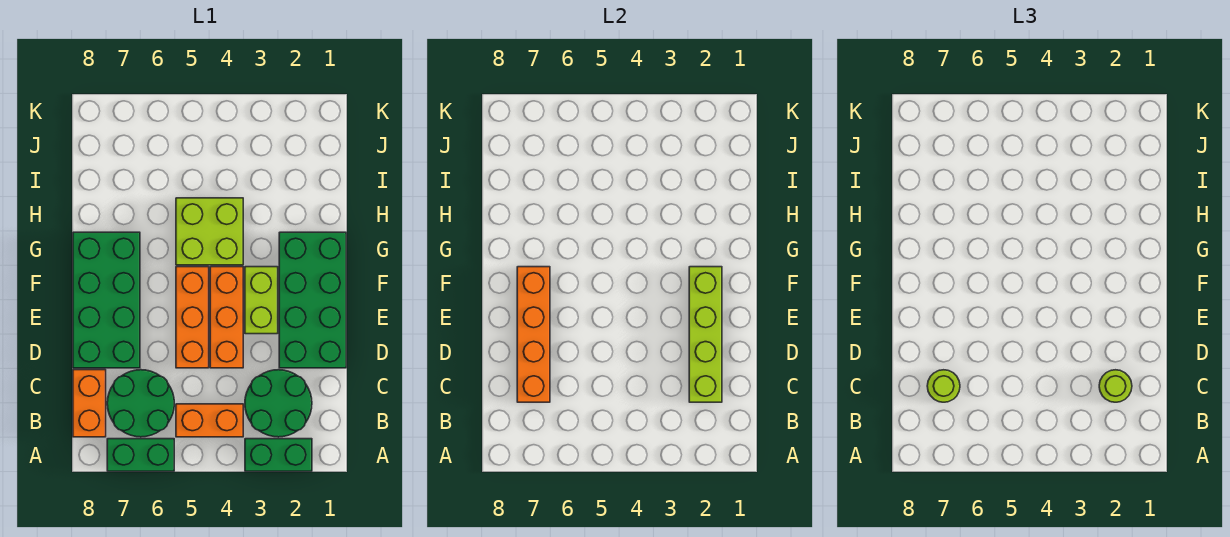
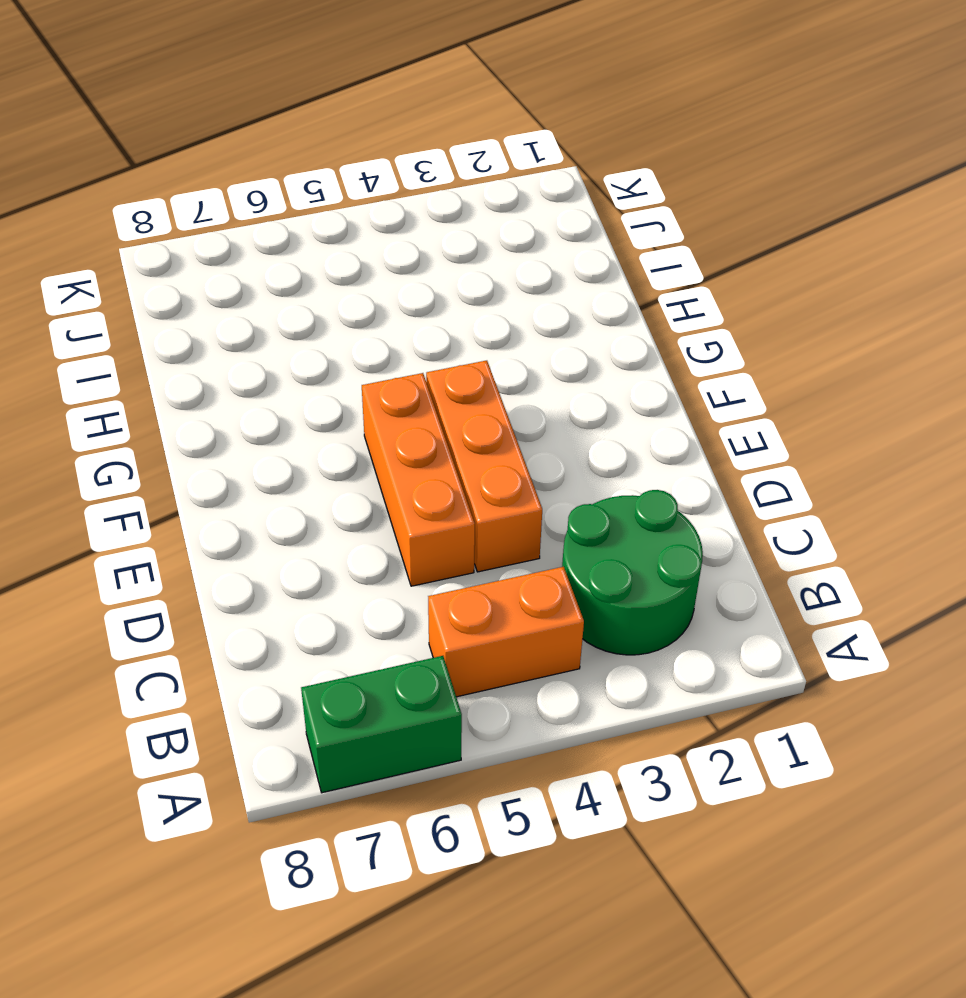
none -> green 1x2 brick [245,439,312,471]
none -> green 2x2 round brick [107,370,174,437]
none -> orange 1x2 brick [73,370,106,437]

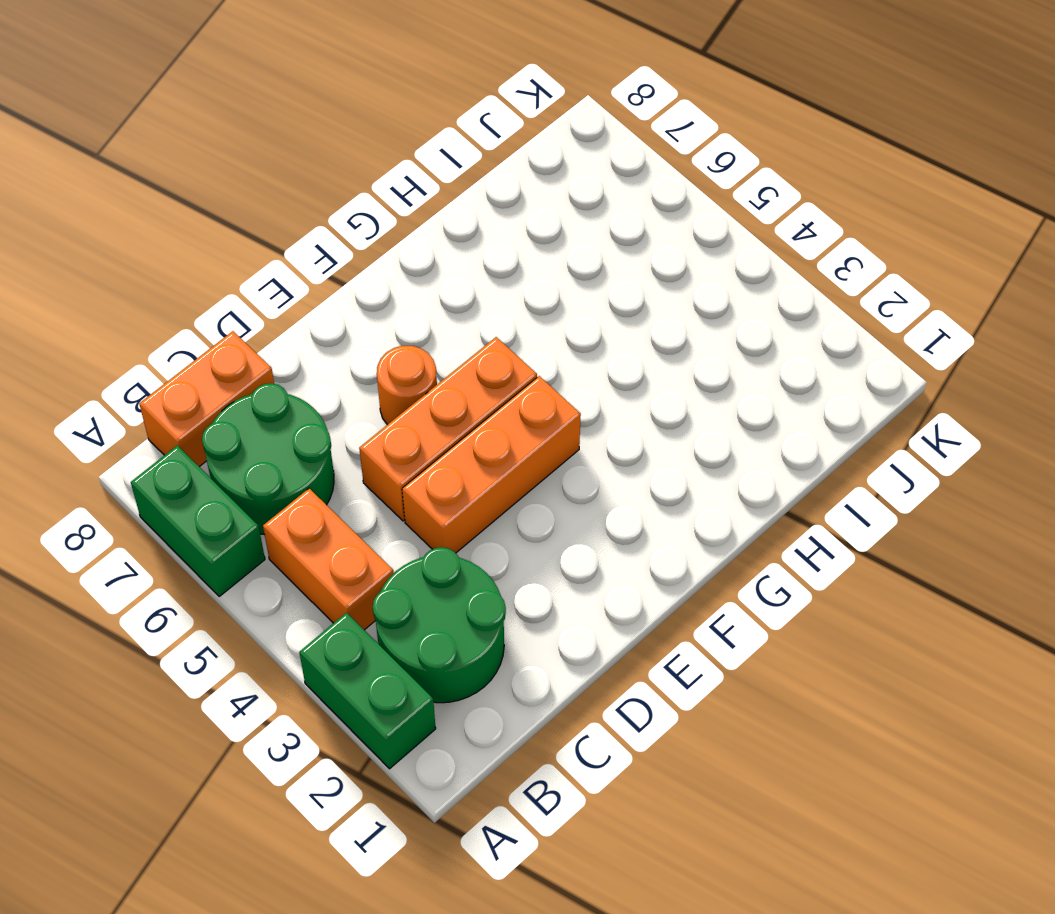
orange 1x1 round brick [377,346,437,425] -> none
none -> green 2x4 brick [279,232,346,368]
none -> green 2x4 brick [73,232,140,368]
none -> lime 1x2 brick [245,267,278,334]

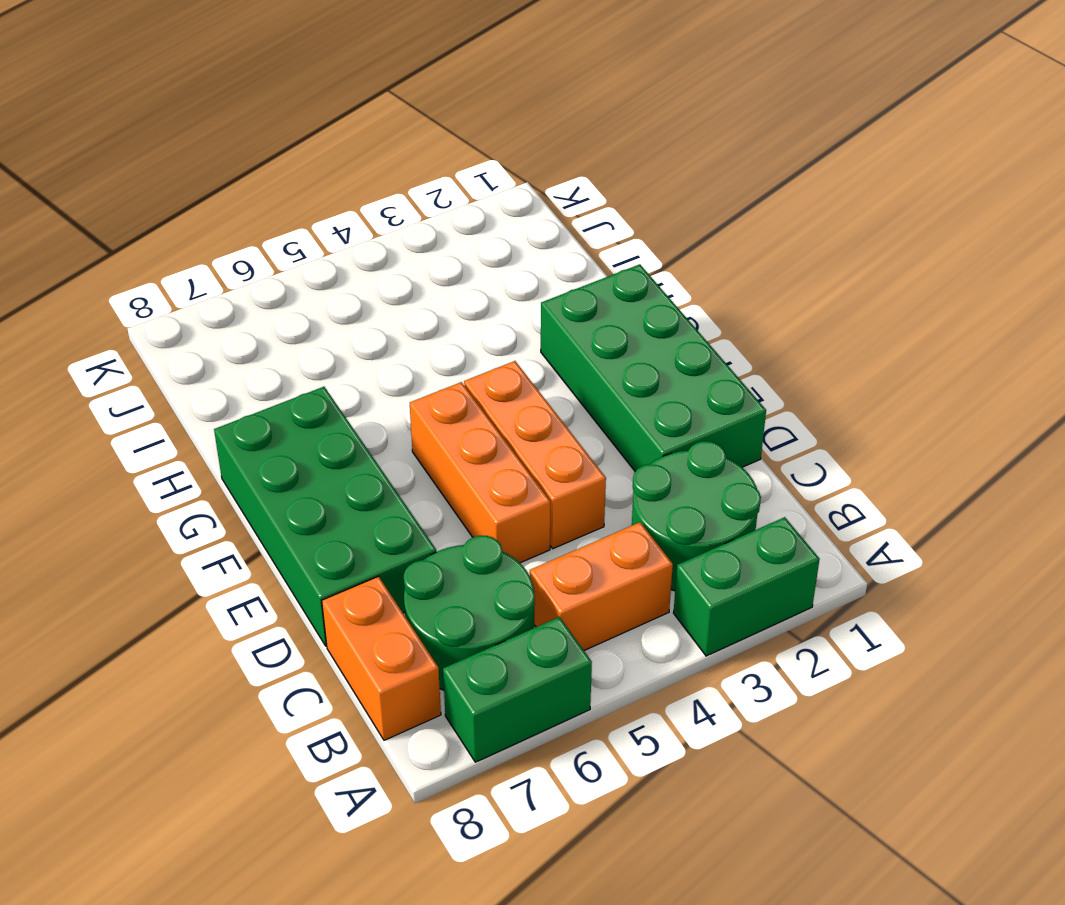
none -> lime 1x2 brick [245,267,278,334]
none -> lime 2x2 brick [176,198,243,265]
none -> lime 1x4 brick [689,267,722,402]

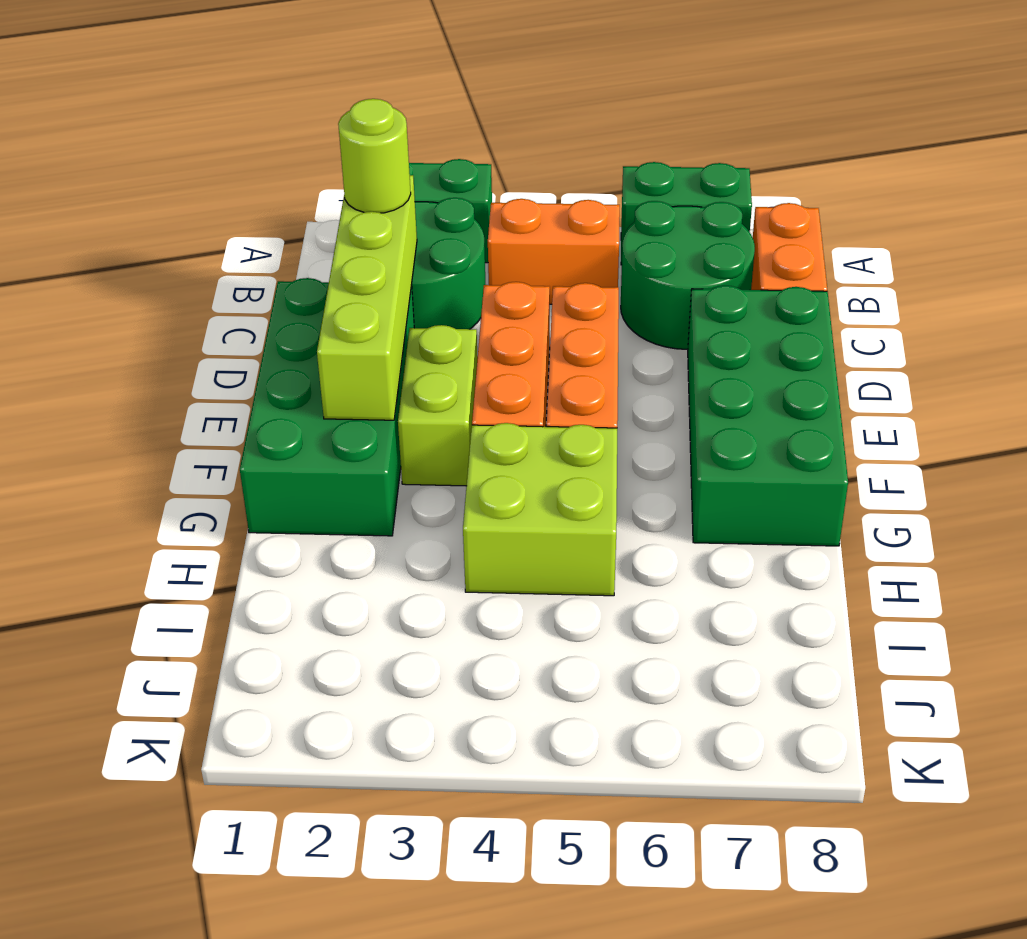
none -> orange 1x4 brick [517,267,550,402]
none -> lime 1x1 round brick [927,370,960,402]

